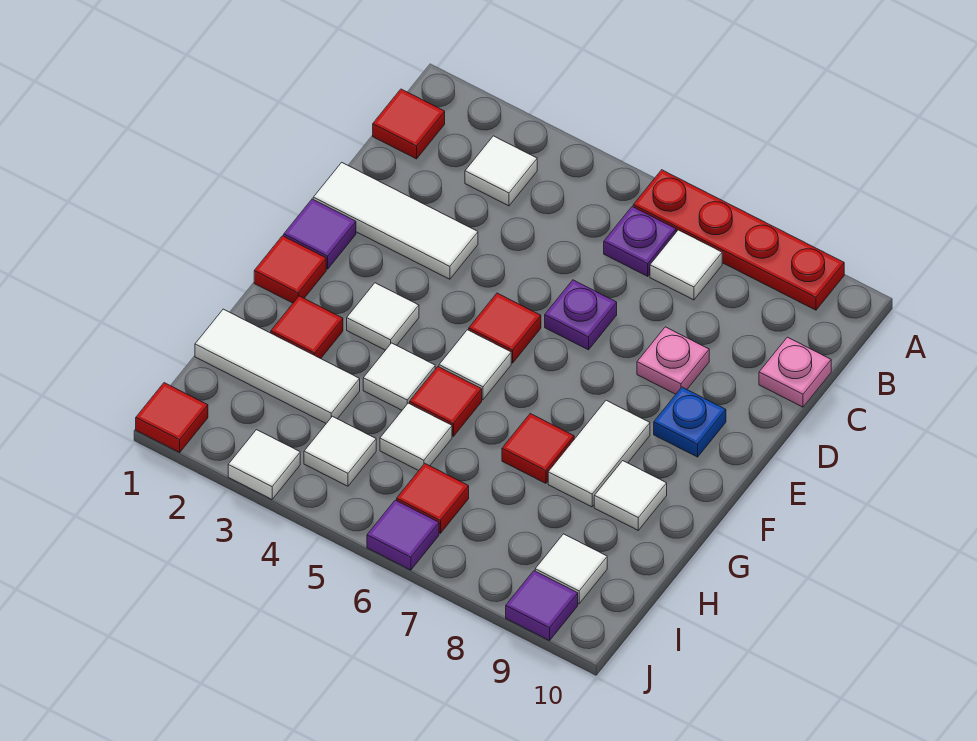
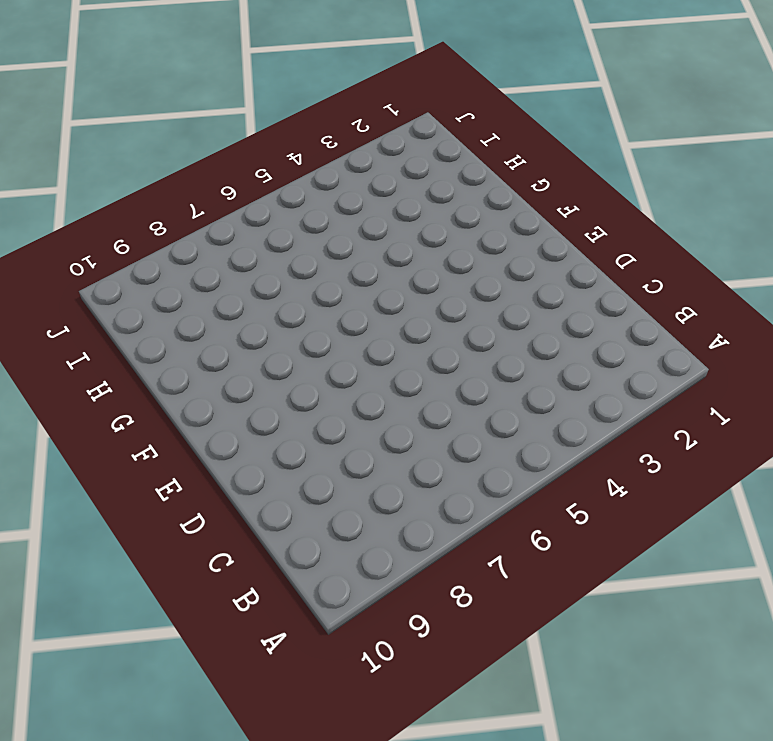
none -> red 1x4 plate [633,170,844,310]
none -> red 1x1 tile [373,89,445,159]
none -> white 1x1 tile [465,136,537,206]
none -> purple 1x1 plate [604,207,676,276]

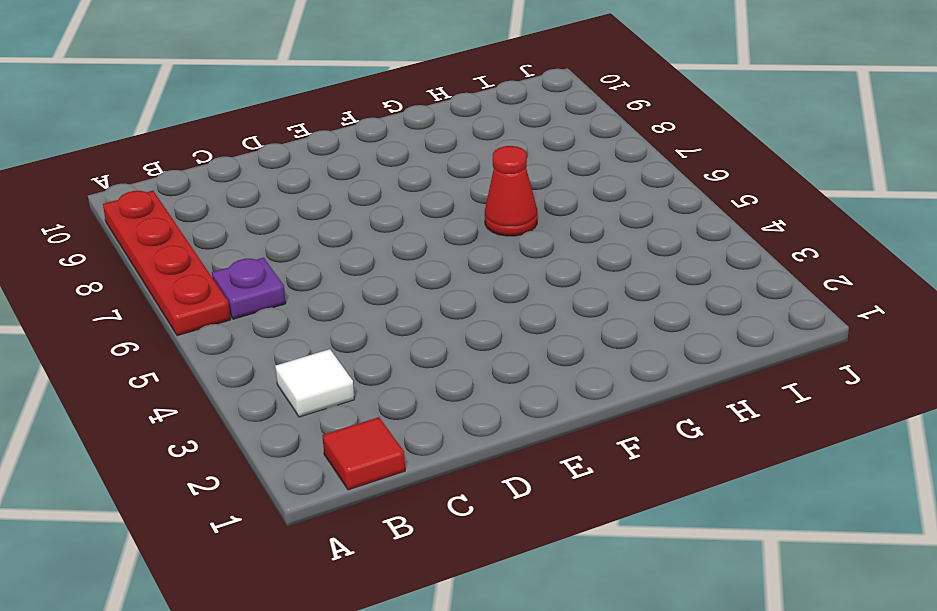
red 1x1 cone [485,146,537,236] -> none
none -> white 1x1 tile [650,230,722,300]
none -> pink 1x1 plate [759,337,831,407]
none -> white 1x3 tile [313,162,478,279]
none -> purple 1x1 plate [545,280,617,350]

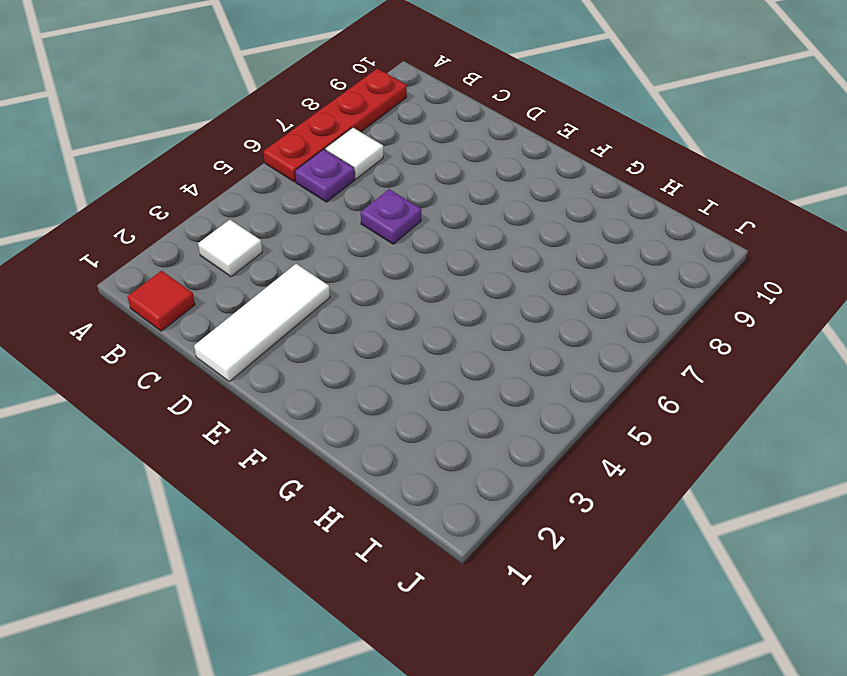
none -> pink 1x1 plate [759,337,831,407]
none -> pink 1x1 plate [637,327,709,394]
none -> purple 1x1 tile [284,199,356,269]
none -> red 1x1 tile [469,293,541,363]

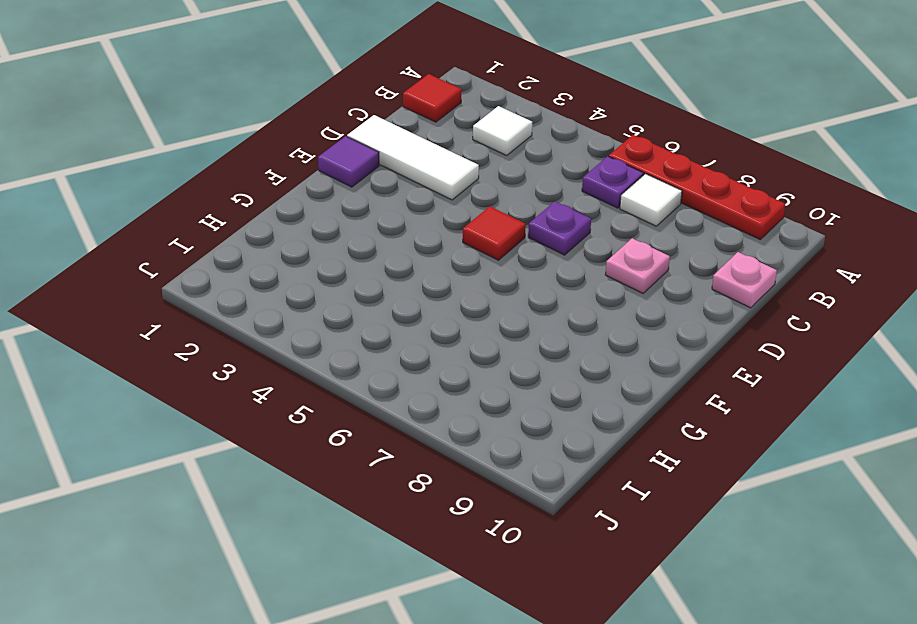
none -> blue 1x1 plate [654,387,726,457]
none -> red 1x1 tile [254,236,326,303]
none -> white 1x1 tile [347,283,419,350]
none -> white 1x1 tile [439,330,511,400]

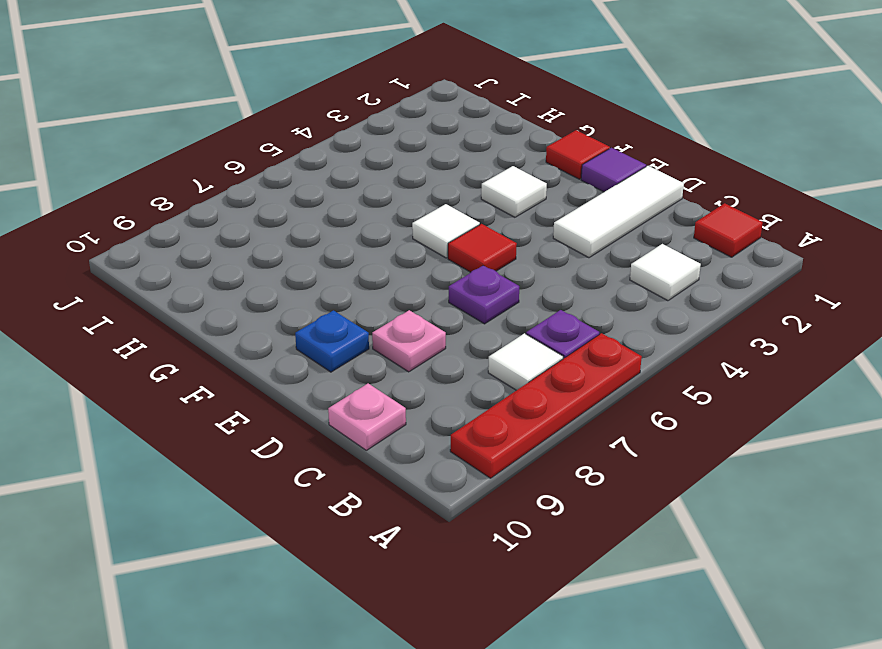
none -> white 1x2 tile [548,400,650,507]
none -> red 1x1 tile [271,296,343,359]
none -> white 1x1 tile [363,343,435,410]
none -> red 1x1 tile [410,367,482,436]

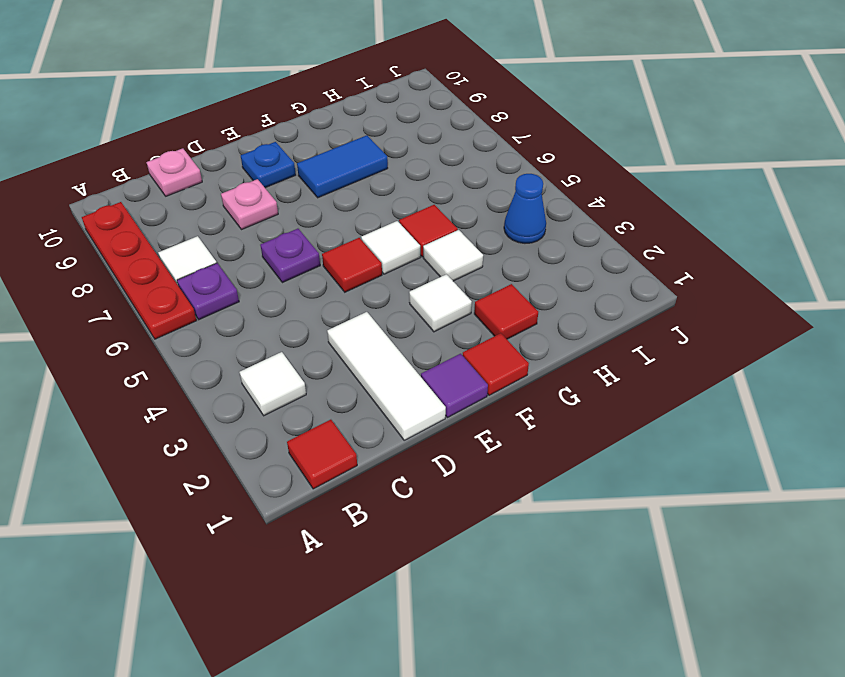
blue 1x2 tile [297,135,388,198] -> white 1x2 tile [548,400,650,507]
blue 1x1 cone [504,174,546,243] -> white 1x1 tile [304,416,376,486]
none -> red 1x1 tile [502,414,574,483]
none -> white 1x1 tile [594,461,667,530]
none -> white 1x3 tile [195,309,360,423]
none -> white 1x1 tile [380,403,452,471]

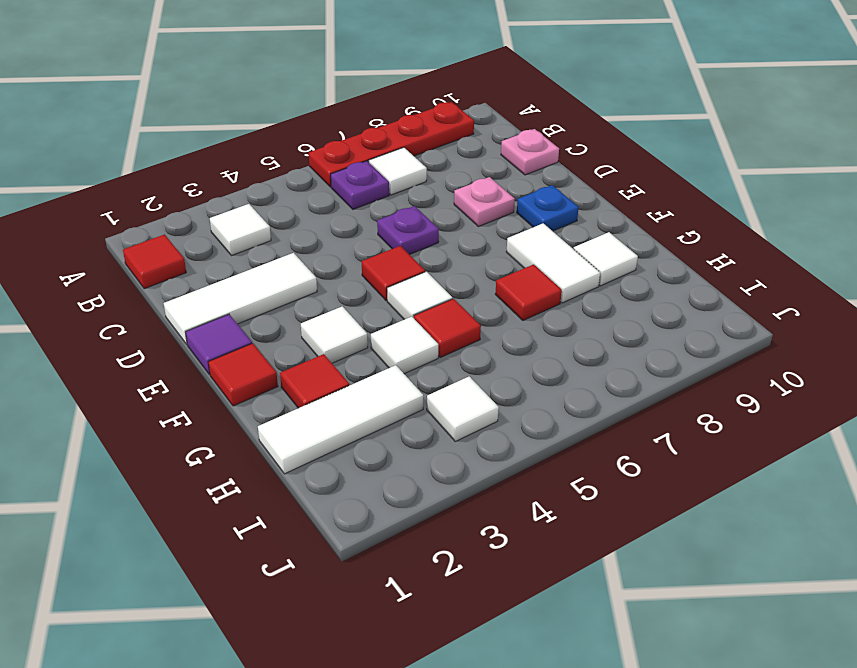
none -> white 1x1 tile [380,403,452,471]
none -> red 1x1 tile [397,464,469,533]
none -> white 1x1 tile [535,534,607,604]
none -> red 1x1 tile [136,383,208,452]

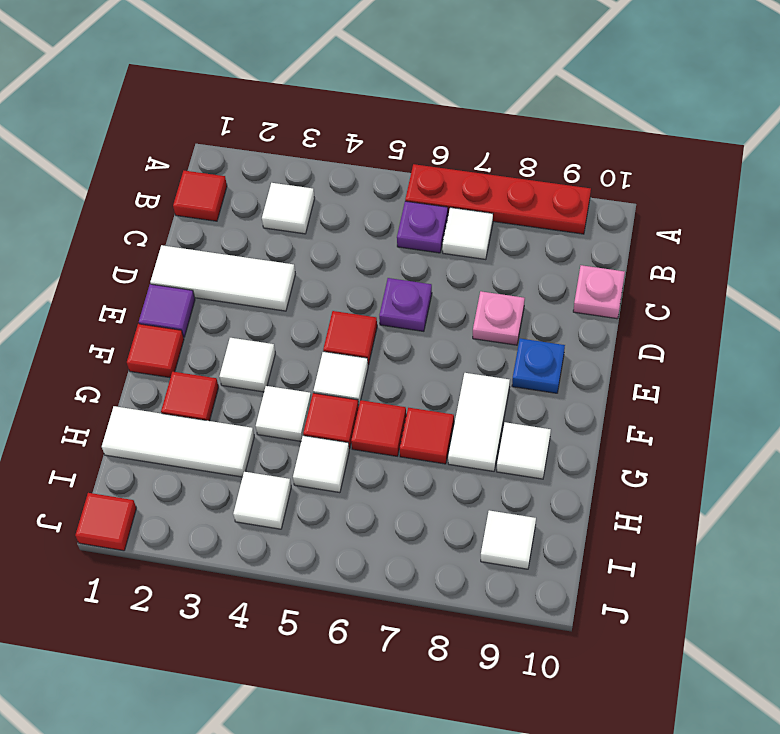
red 1x1 tile [351,400,406,456] -> red 1x1 tile moved to [397,464,469,533]
none -> white 1x1 tile [228,430,300,499]
none -> purple 1x1 tile [367,500,439,570]
none -> purple 1x1 tile [506,571,578,641]

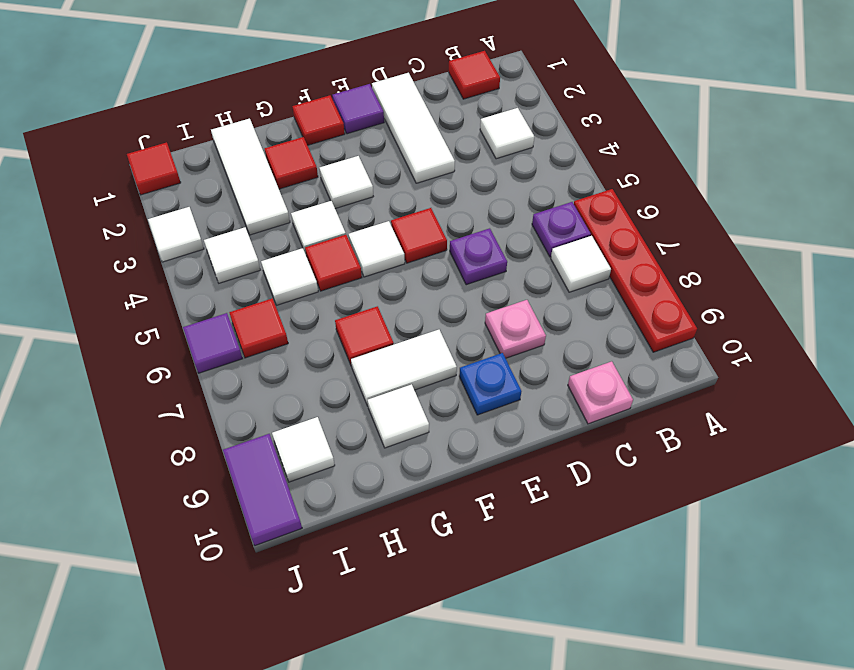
purple 1x2 tile [223,434,302,546] -> purple 1x1 tile [506,571,578,641]

